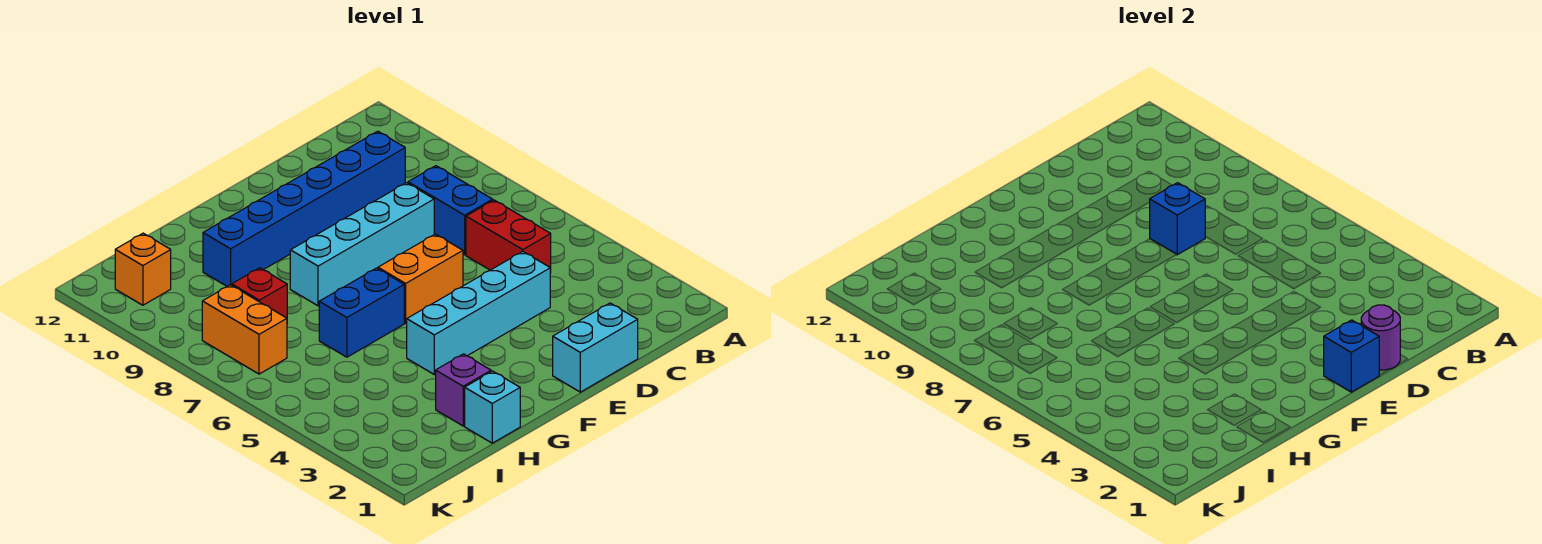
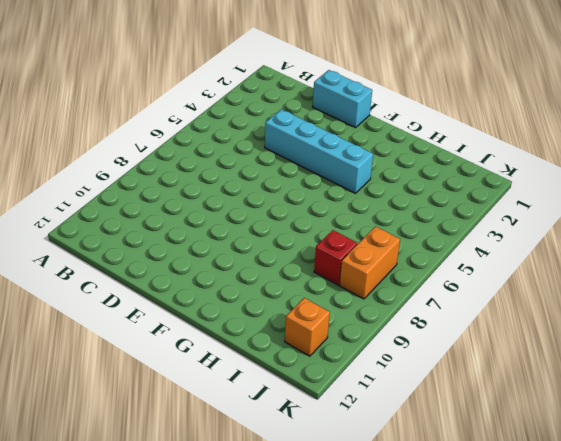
none -> red 1x2 brick [466,200,551,273]
none -> blue 1x2 brick [408,166,493,255]
none -> blue 1x6 brick [203,131,405,286]

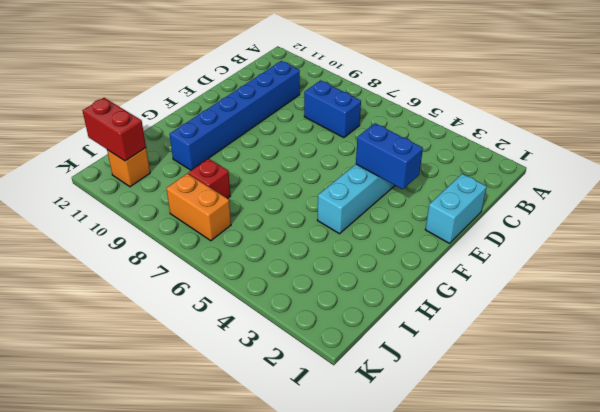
blue 1x2 brick [356,123,423,189] -> blue 1x2 brick turned to [319,268,404,357]
red 1x2 brick [83,98,146,161] -> red 1x2 brick moved to [466,200,551,273]
none -> cyan 1x4 brick [290,183,434,306]
none -> orange 1x2 brick [378,234,463,323]
none -> cyan 1x1 brick [465,371,520,443]

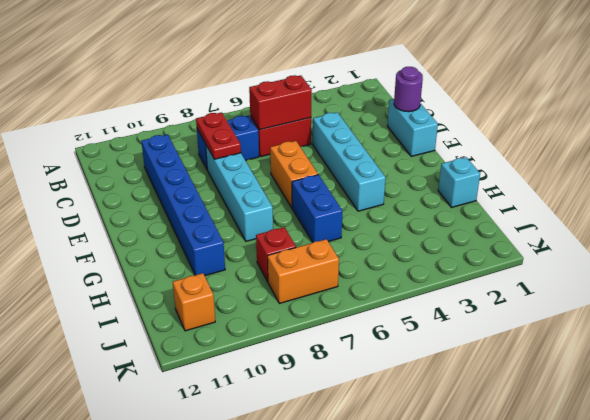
red 1x2 brick [249,75,312,130] -> none
red 1x2 plate [196,112,241,159] -> blue 1x1 brick [1150,183,1205,255]
none -> purple 1x1 brick [436,354,491,426]
none -> blue 1x1 brick [1324,320,1379,392]

